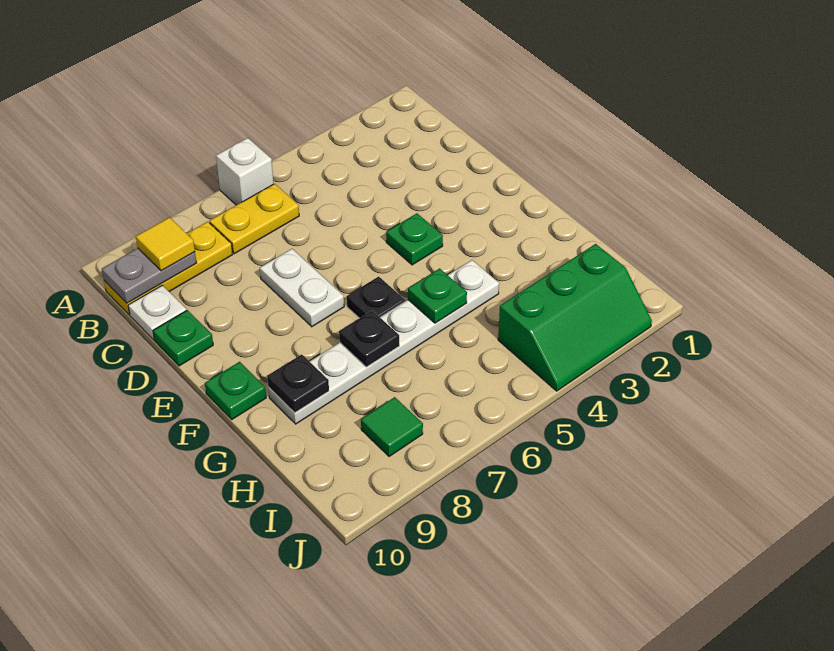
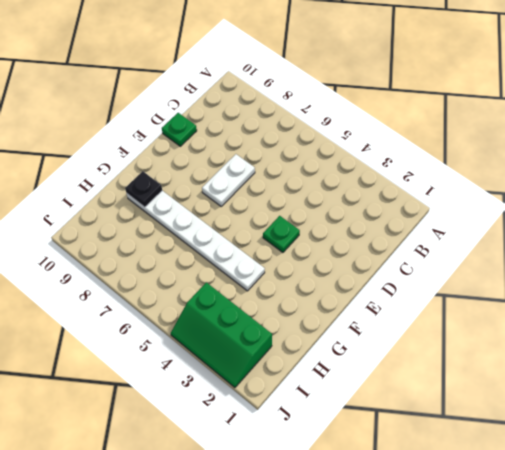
none -> white 1x1 brick [216,138,274,205]
none -> yellow 1x2 plate [209,184,299,254]
none -> yellow 1x3 plate [104,222,233,315]

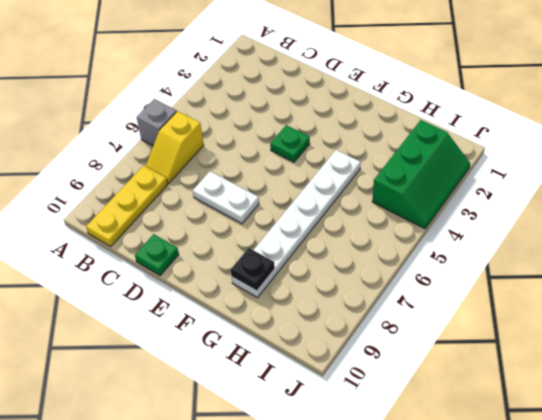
grey 1x1 brick [137,99,177,146] -> white 1x1 brick [216,138,274,205]
yellow 1x2 slope [146,111,204,184] -> yellow 1x2 plate [209,184,299,254]
none -> white 1x1 plate [128,285,187,340]
none -> black 1x1 plate [347,276,405,318]
none -> green 1x1 plate [205,362,266,419]

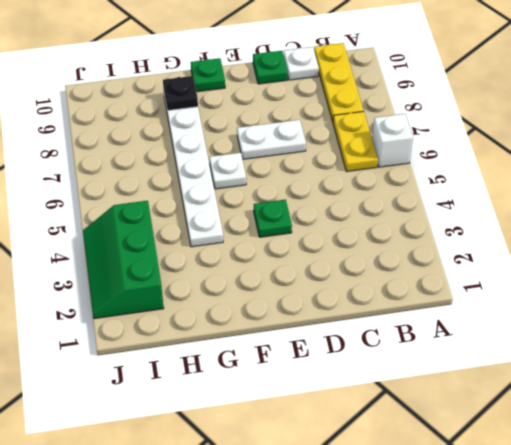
white 1x1 plate [210,153,246,189] -> black 1x1 plate [347,276,405,318]
none -> green 1x1 tile [361,397,423,457]
none -> grey 1x2 plate [102,248,196,303]
none -> green 1x1 plate [408,268,467,323]

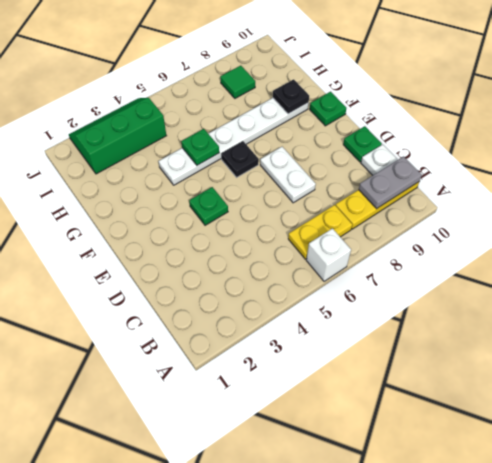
none -> black 1x1 plate [339,311,399,367]
none -> yellow 1x1 tile [136,217,195,271]

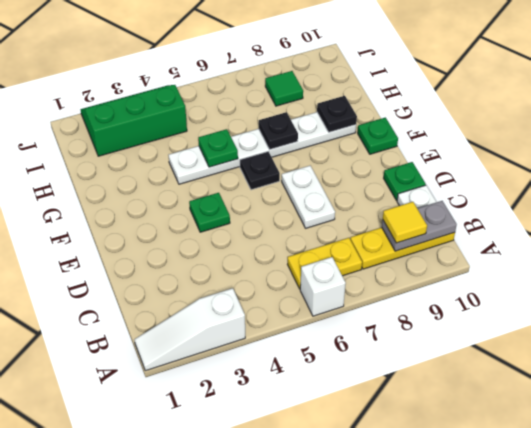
white 1x3 slope [134,288,245,371] -> none

